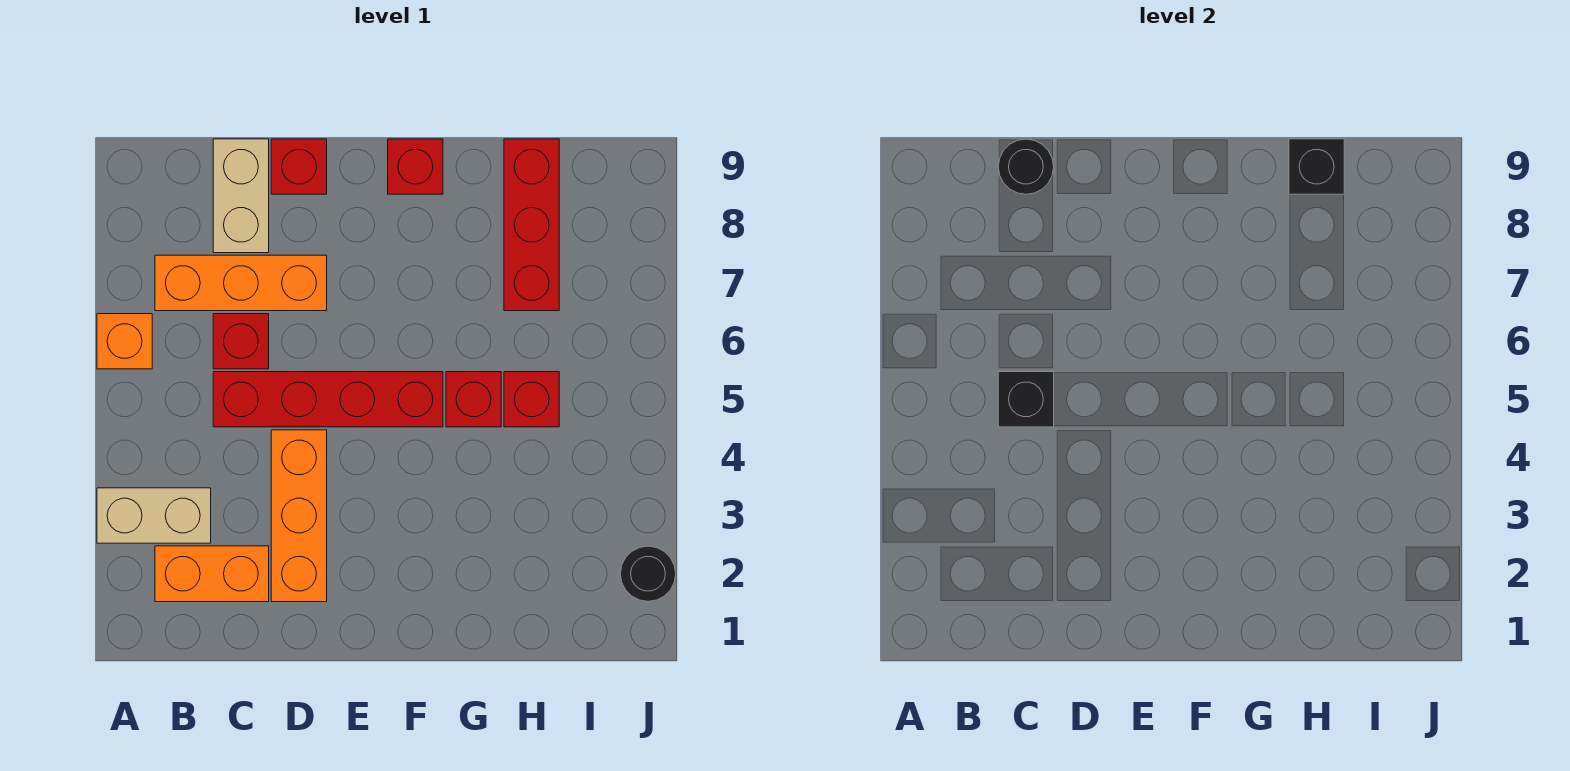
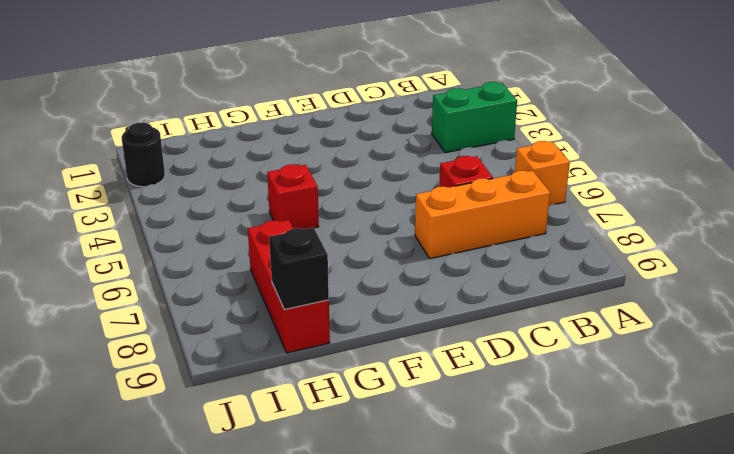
green 1x2 brick [432,82,517,153] -> tan 1x2 brick [97,488,211,543]
none -> orange 1x2 brick [155,546,269,602]
none -> red 1x4 brick [213,372,443,427]
none -> tan 1x2 brick [213,139,269,253]

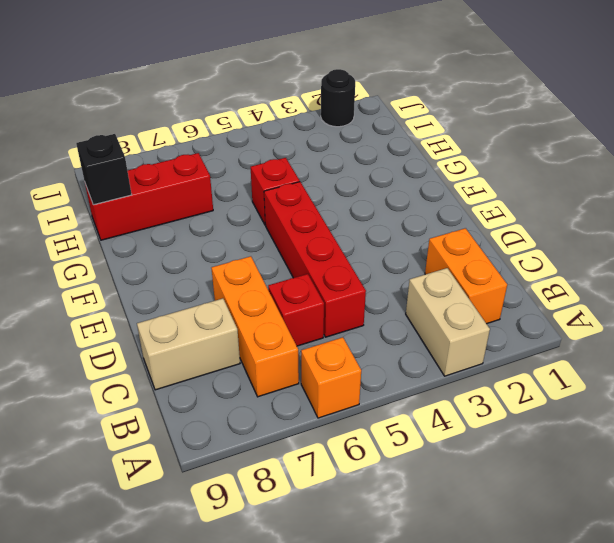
none -> orange 1x3 brick [271,430,327,602]
none -> red 1x1 brick [271,139,327,194]
none -> red 1x1 brick [388,139,443,194]

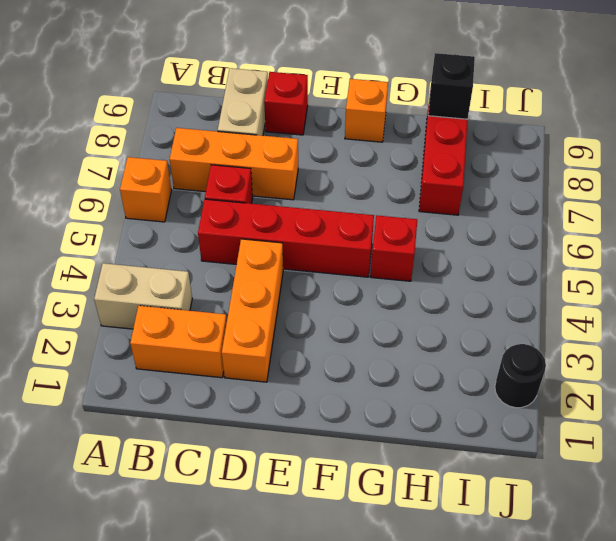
orange 1x1 brick [345,79,388,142] -> red 1x1 brick [388,139,443,194]
none -> red 1x1 brick [504,372,559,427]
none -> black 1x1 brick [998,372,1054,427]
none -> black 1x1 round brick [998,139,1054,194]

